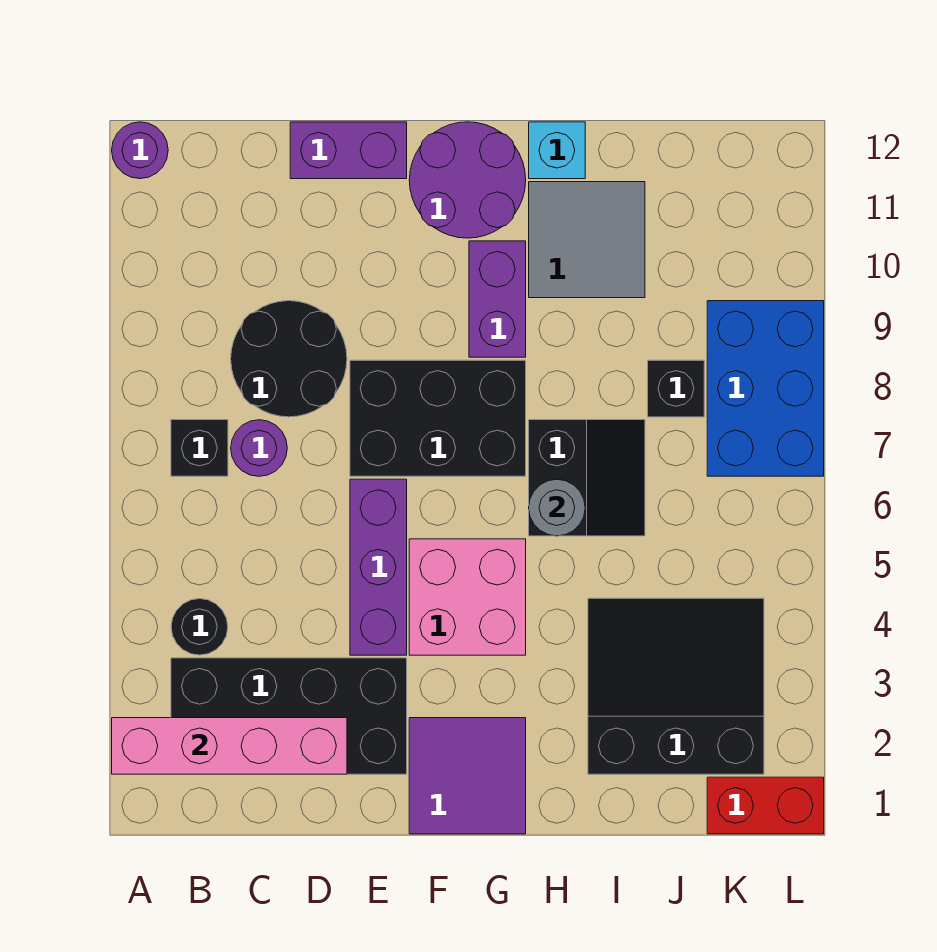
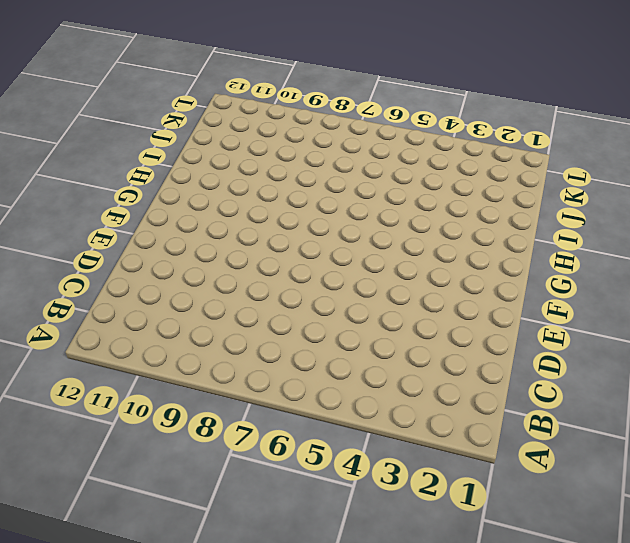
none -> purple 1x1 round brick [112,122,168,179]
none -> black 2x4 brick [171,658,407,774]
none -> black 1x1 round brick [171,599,228,655]

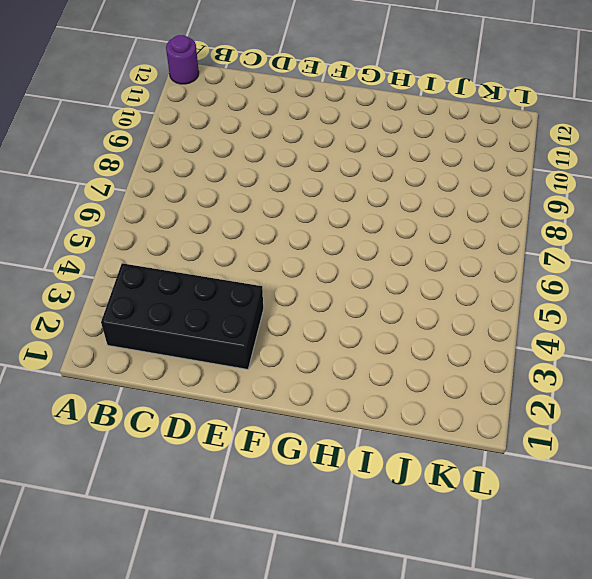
none -> black 1x1 round brick [171,599,228,655]
none -> black 1x1 brick [171,420,228,476]
none -> purple 1x1 round brick [231,420,287,476]

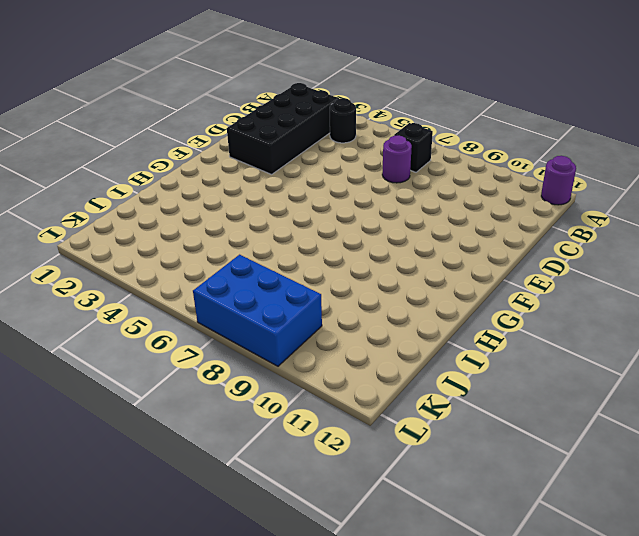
none -> black 2x2 round brick [231,301,347,417]
none -> purple 1x2 brick [290,122,407,179]
none -> purple 1x3 brick [350,479,407,655]

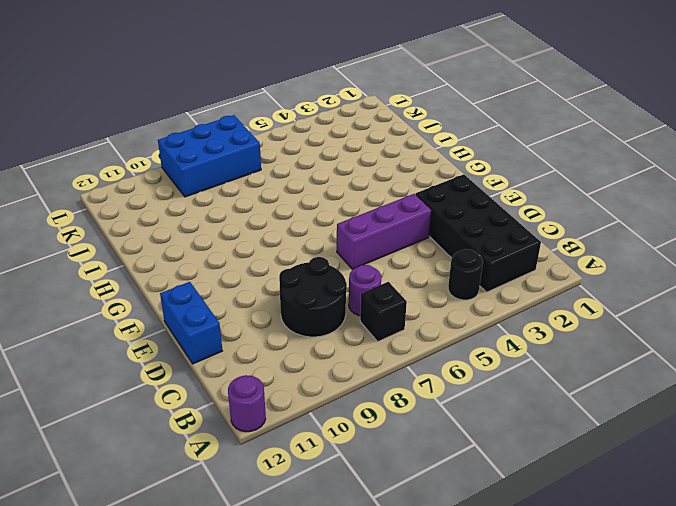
blue 1x2 brick [160,282,222,364] -> purple 1x2 brick [290,122,407,179]
none -> black 2x3 brick [350,360,526,476]
none -> purple 2x2 tile [409,718,526,834]
none -> pink 2x2 brick [409,539,526,655]

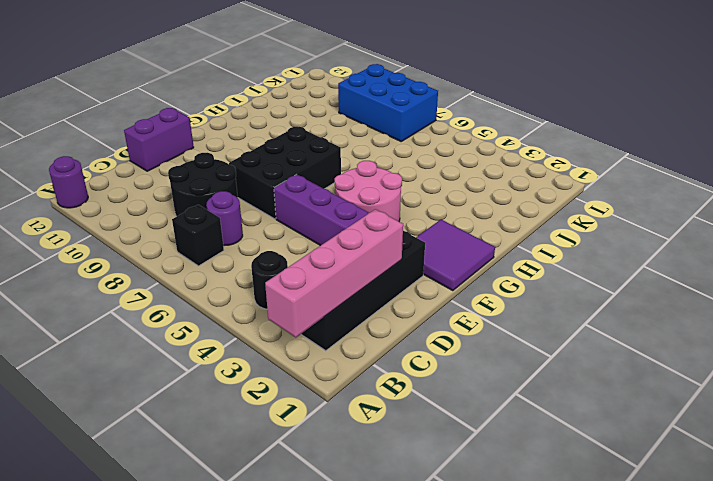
pink 2x2 round brick [335,161,402,221] -> pink 2x2 brick [409,539,526,655]
none -> purple 2x2 round brick [409,122,526,238]
none -> purple 1x2 brick [469,241,526,357]
none -> black 2x2 slope [529,420,645,536]

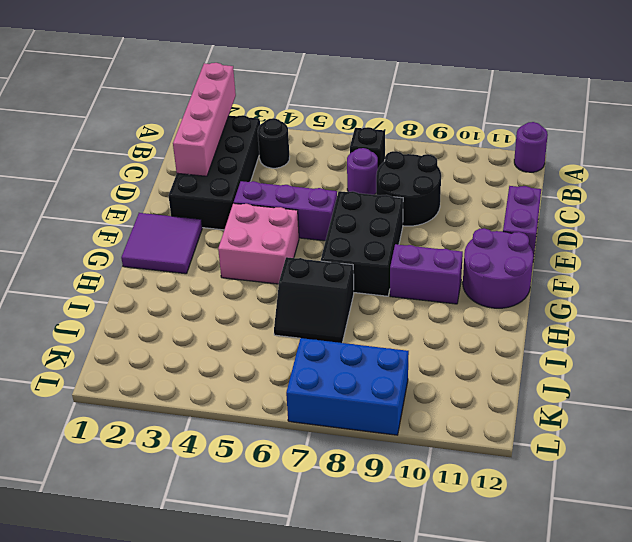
none -> grey 2x2 tile [529,182,645,298]
none -> cyan 1x1 brick [529,122,585,179]
none -> black 3x3 slope [588,598,764,774]

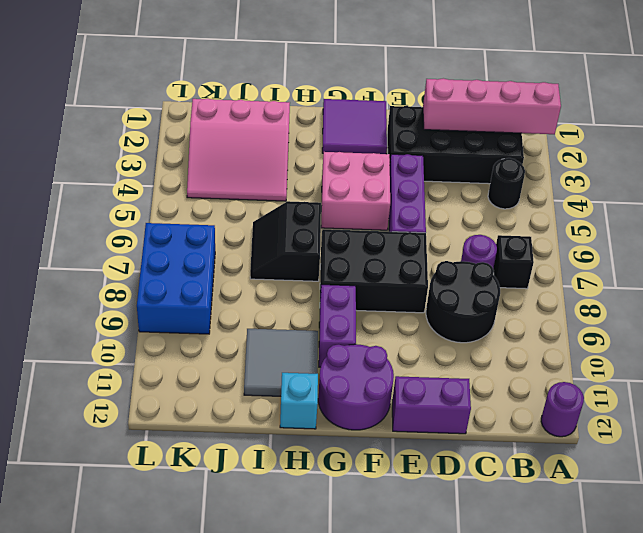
pink 3x3 slope [187,98,290,201] -> black 3x3 slope [588,598,764,774]
none -> black 1x1 brick [648,360,704,417]
none -> red 1x2 brick [707,777,824,834]
none -> grey 1x1 round brick [529,479,585,536]

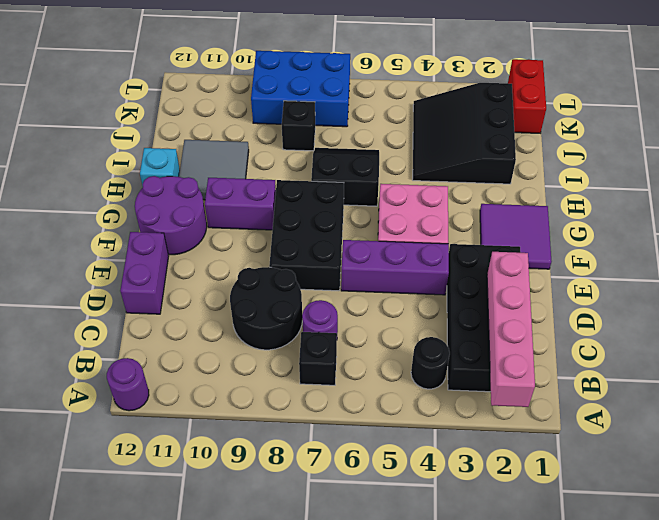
none -> grey 1x1 round brick [529,479,585,536]

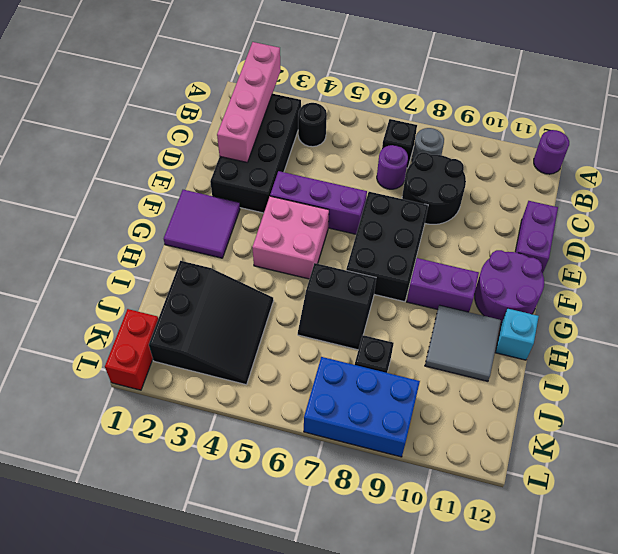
grey 1x1 round brick [412,128,444,162] -> grey 1x1 round brick moved to [529,479,585,536]

